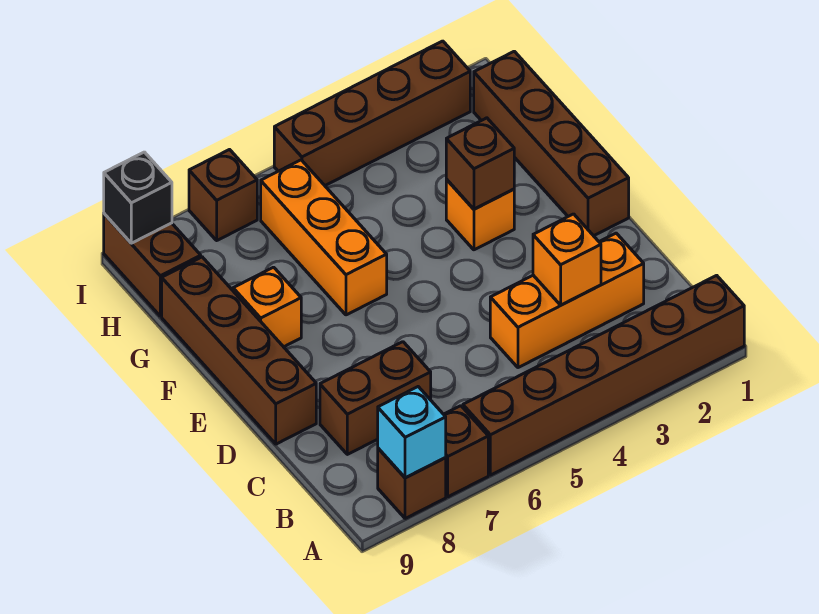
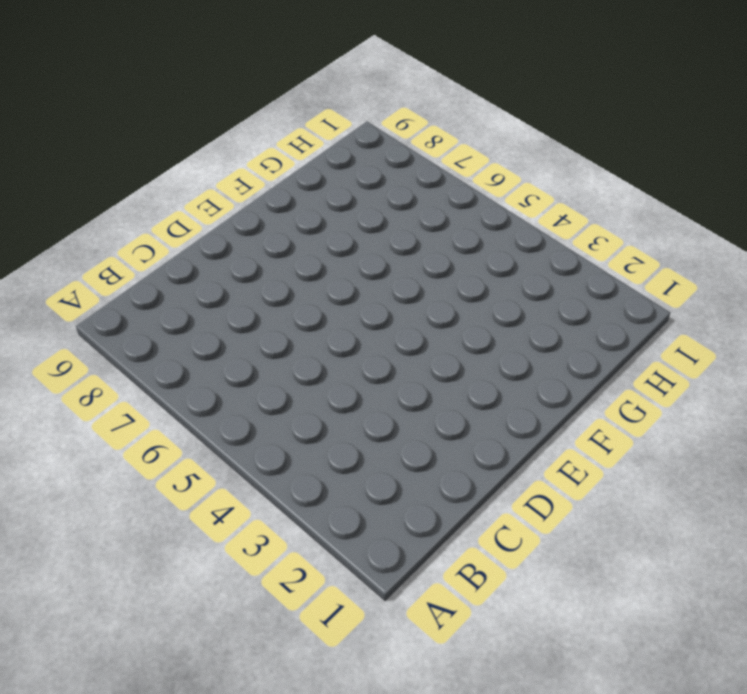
none -> brown 1x6 brick [463,275,744,475]
none -> brown 1x1 brick [444,406,488,497]
none -> brown 1x1 brick [378,448,446,519]

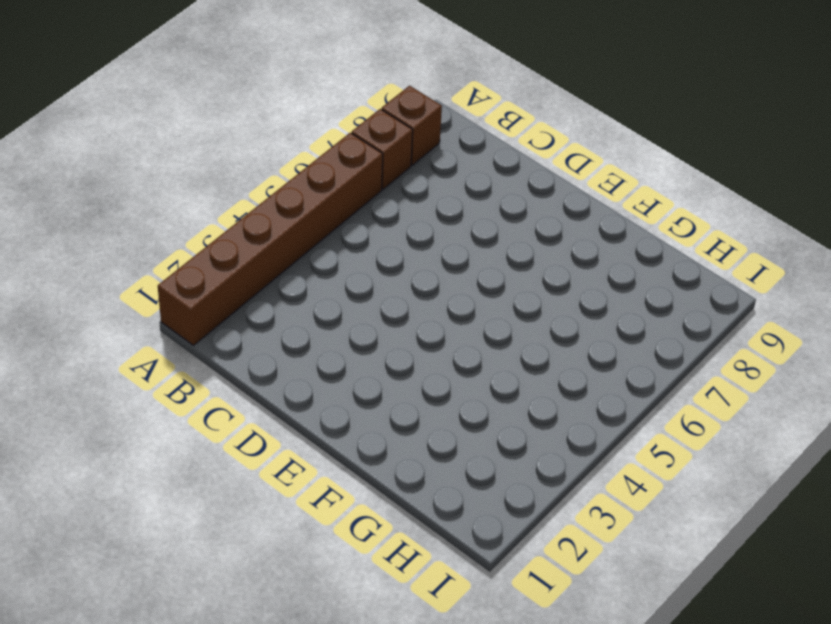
none -> orange 1x3 brick [490,233,644,368]
none -> brown 1x2 brick [320,342,431,454]
none -> brown 1x4 brick [162,257,316,444]

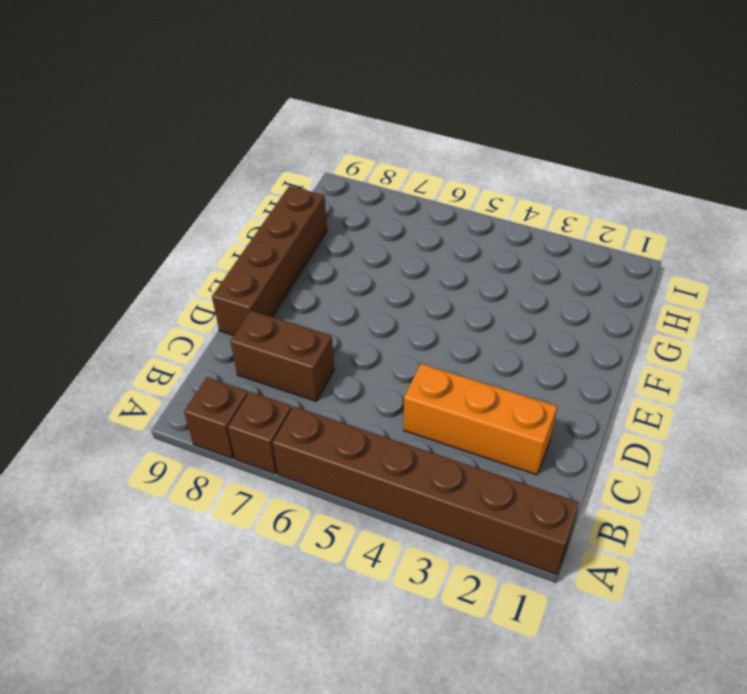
none -> brown 1x4 brick [474,51,629,236]
none -> orange 1x1 brick [446,180,514,250]
none -> orange 1x3 brick [261,160,387,315]

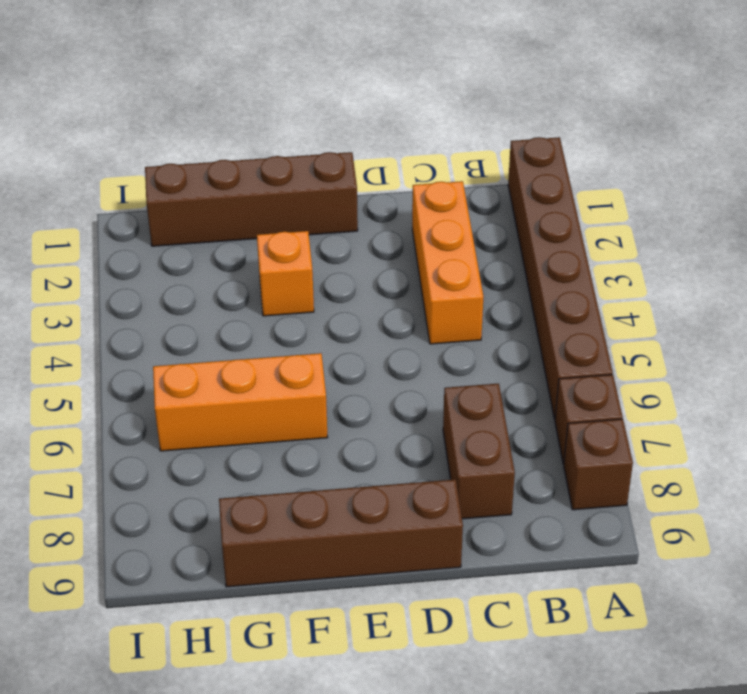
none -> orange 1x1 brick [233,267,301,347]
none -> brown 1x2 brick [104,214,201,316]
none -> brown 1x4 brick [274,41,470,185]

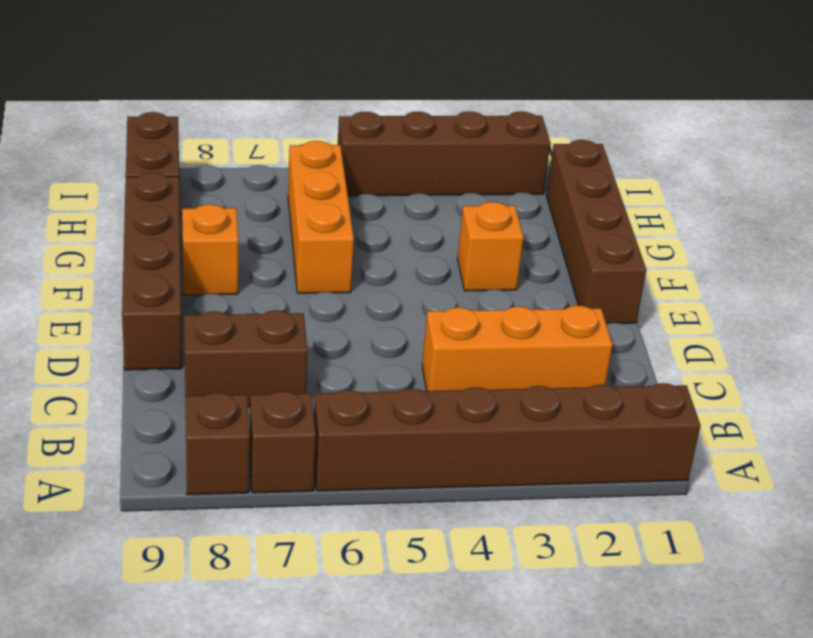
none -> brown 1x1 brick [189,150,257,240]
none -> cyan 1x1 brick [378,387,446,478]
none -> orange 1x1 brick [533,214,601,305]

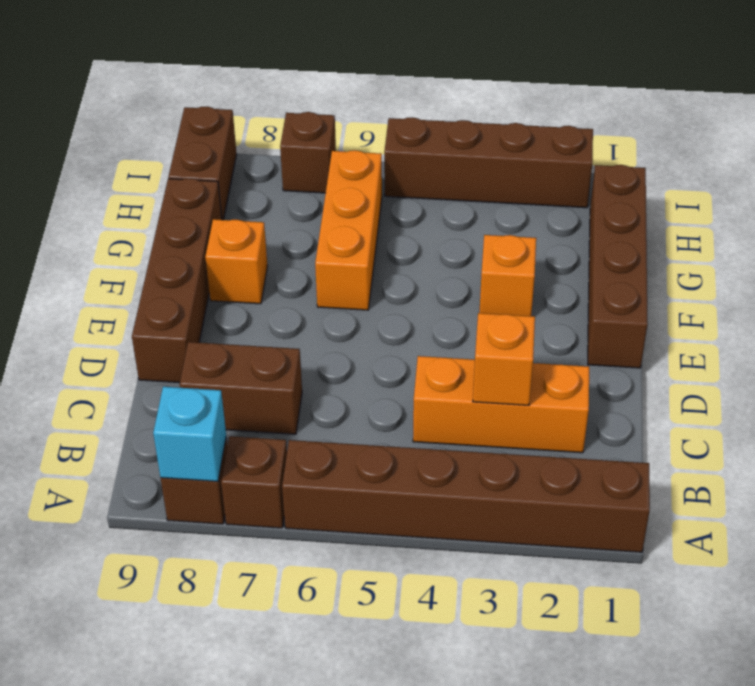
none -> brown 1x1 brick [446,118,514,209]
none -> black 1x1 brick [104,152,172,243]

